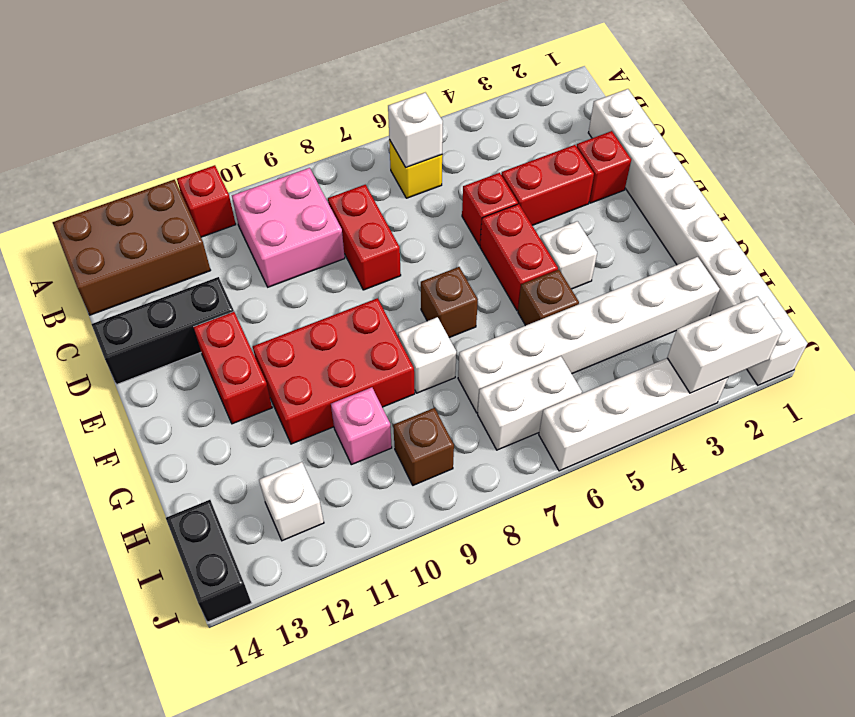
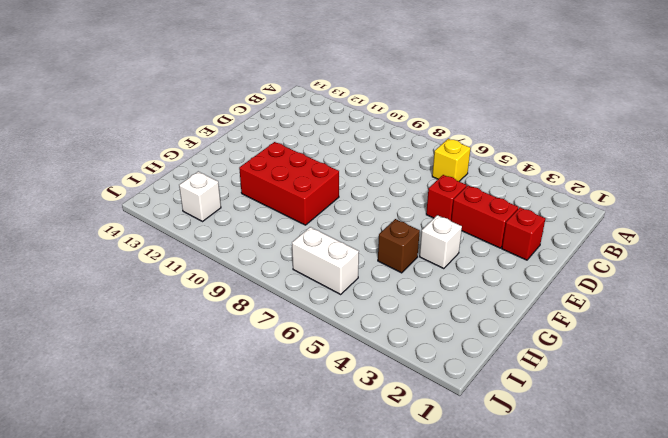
none -> red 1x1 brick [177,165,236,237]
none -> brown 2x3 brick [53,180,211,315]
none -> pink 2x2 brick [232,168,345,287]

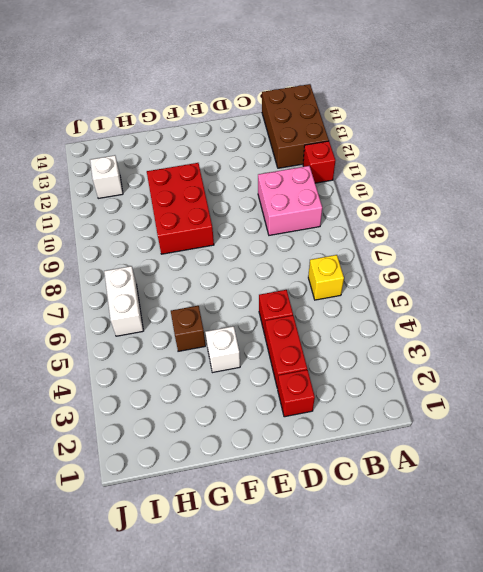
none -> white 1x8 brick [588,89,808,385]
none -> red 1x2 brick [328,185,401,290]
none -> black 1x3 brick [91,277,234,385]

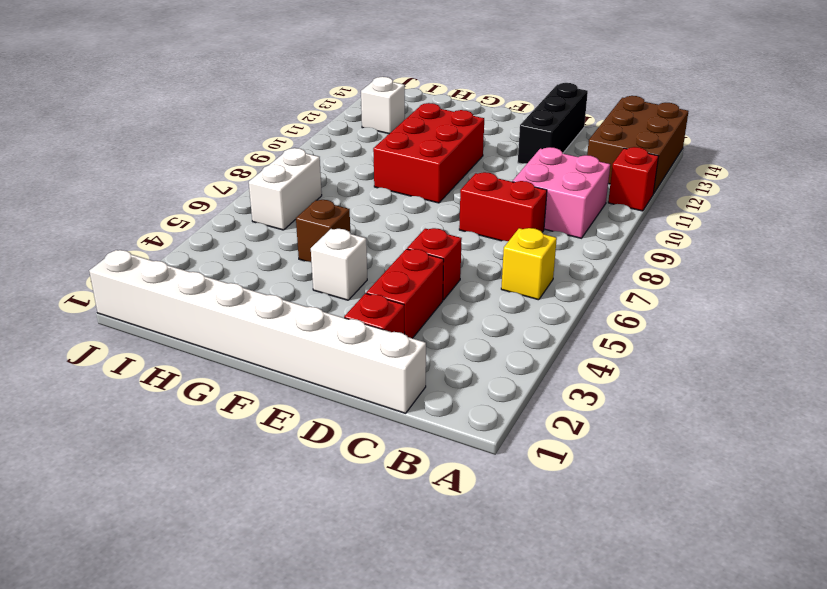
none -> red 1x2 brick [480,204,558,311]
none -> red 1x2 brick [193,312,272,424]
none -> brown 1x1 brick [421,267,478,338]

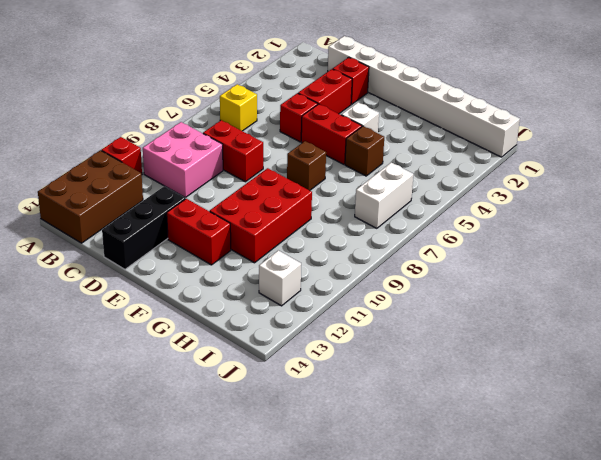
none -> white 1x1 brick [398,317,456,393]
none -> white 1x6 brick [458,257,720,413]
none -> pink 1x1 brick [331,387,392,465]

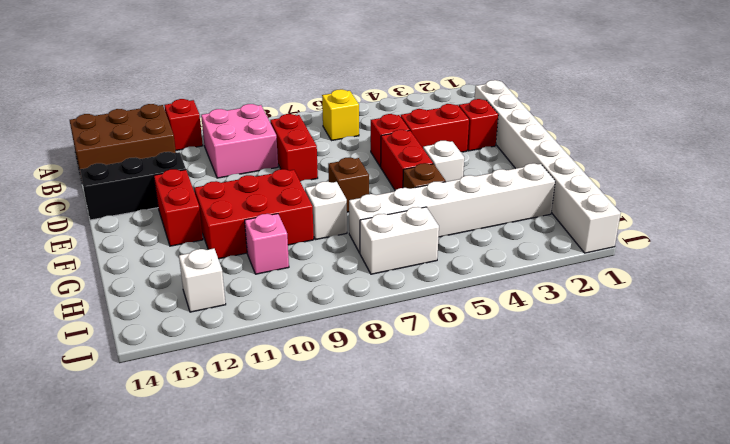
none -> brown 1x1 brick [393,408,454,485]
none -> black 1x2 brick [166,500,251,622]
none -> white 1x4 brick [539,358,728,471]

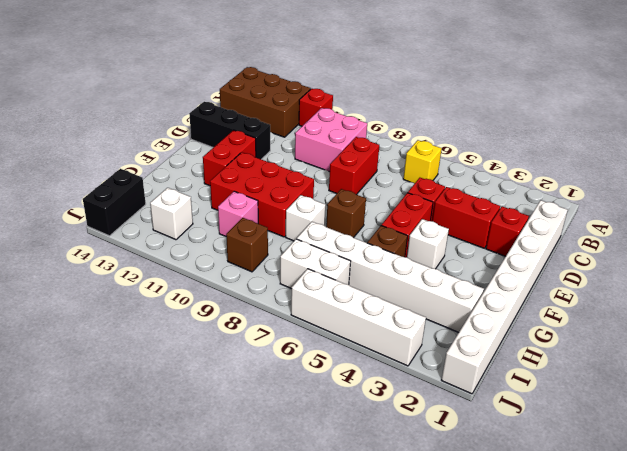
none -> white 1x1 brick [388,93,443,167]
none -> white 1x2 brick [667,296,782,393]

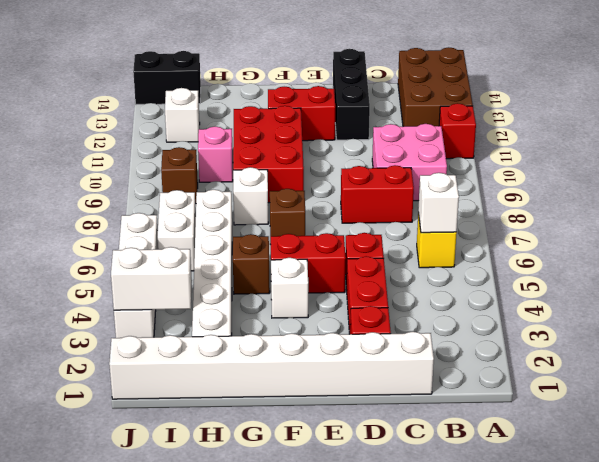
white 1x2 brick [111,247,192,310] -> white 1x2 brick turned to [667,296,782,393]

